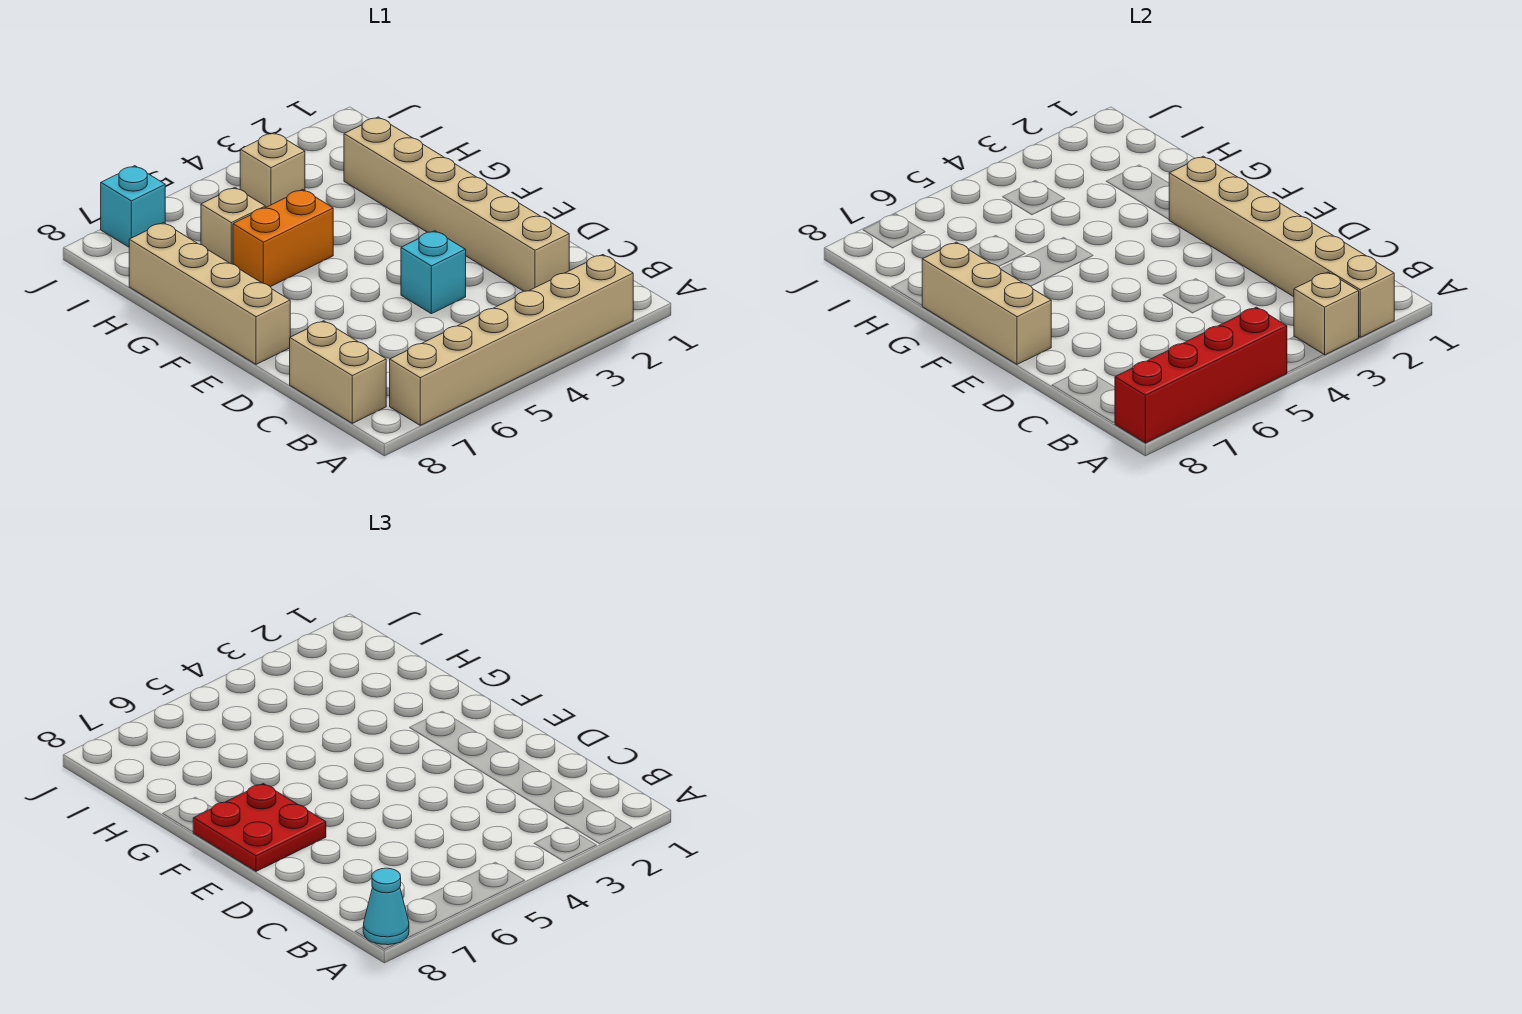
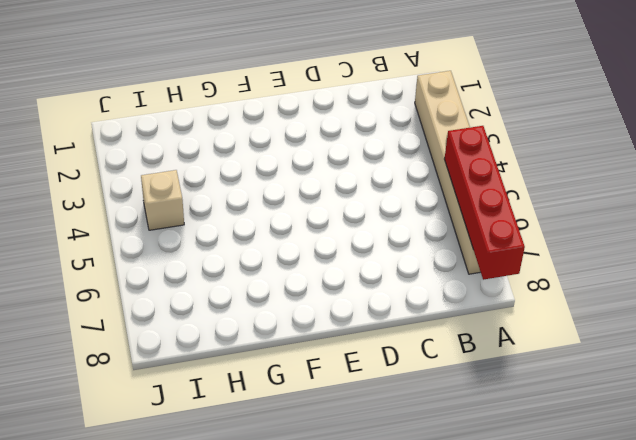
none -> tan 1x2 brick [290,321,386,423]
none -> tan 1x6 brick [344,117,569,291]
none -> cyan 1x1 brick [401,231,466,314]

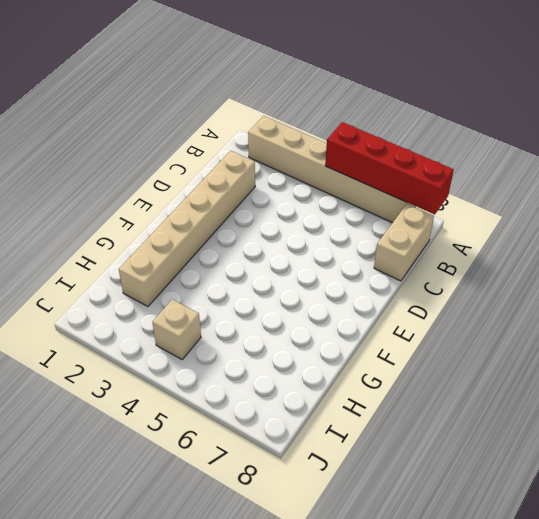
none -> cyan 1x1 brick [401,231,466,314]
none -> tan 1x4 brick [129,223,290,364]
none -> orange 1x2 brick [233,189,333,287]

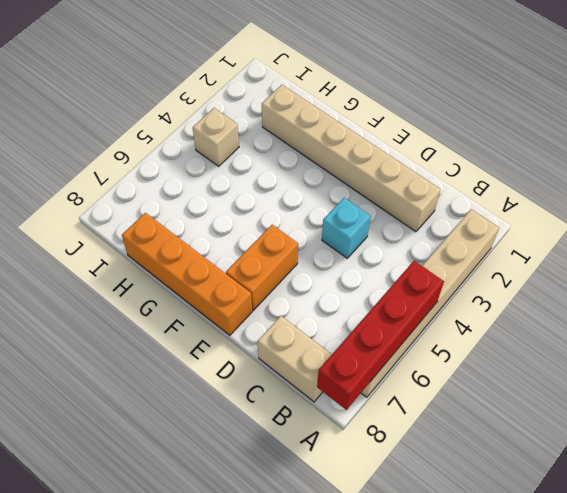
orange 1x2 brick [226,225,298,310] -> orange 1x2 brick moved to [233,189,333,287]
orange 1x4 brick [122,213,252,335] -> tan 1x4 brick [129,223,290,364]
none -> tan 1x1 brick [201,187,265,264]
none -> cyan 1x1 brick [101,166,165,247]
none -> tan 1x6 brick [1169,156,1394,337]

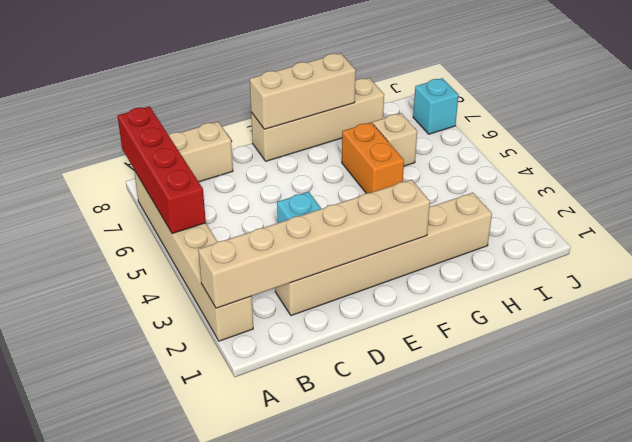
none -> tan 1x1 brick [240,133,305,208]
none -> tan 1x1 brick [1294,272,1359,355]
none -> cyan 1x1 cone [363,868,409,945]

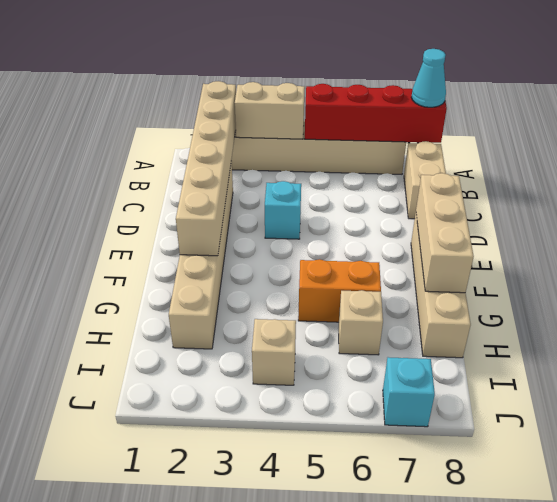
tan 1x2 brick [235,82,305,139] -> tan 1x1 brick [1294,272,1359,355]
none -> red 2x2 plate [193,783,326,871]

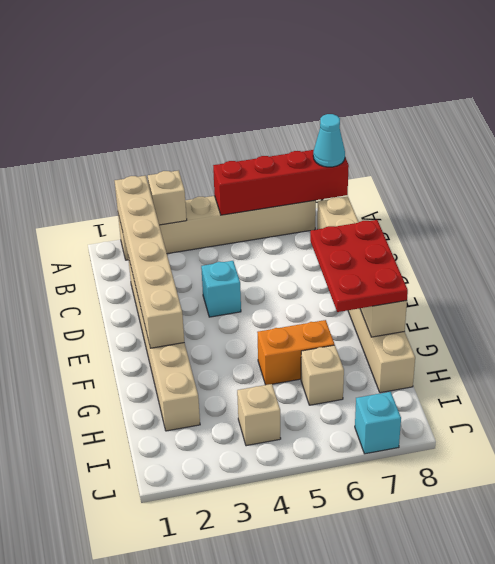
red 2x3 plate [310,220,408,312] -> red 2x2 plate [193,783,326,871]

